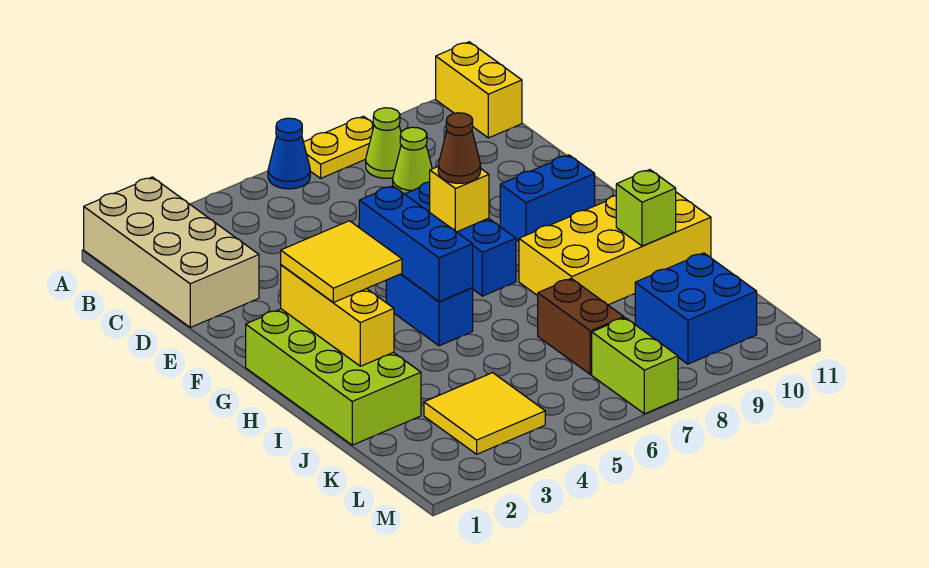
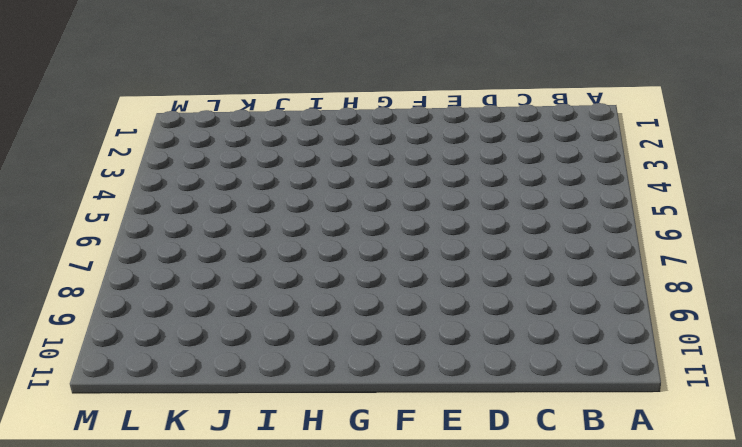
none -> tan 2x4 brick [84,177,259,327]
none -> blue 1x1 cone [268,118,310,189]
none -> yellow 1x2 plate [304,116,374,178]

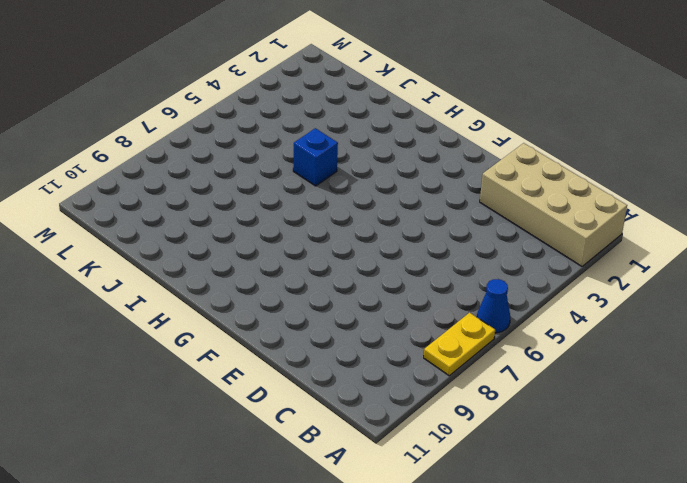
blue 1x1 brick [293,128,338,186] -> none
none -> yellow 1x2 brick [436,42,522,138]
none -> lime 1x1 cone [366,108,401,178]
none -> lime 1x1 cone [393,127,432,194]

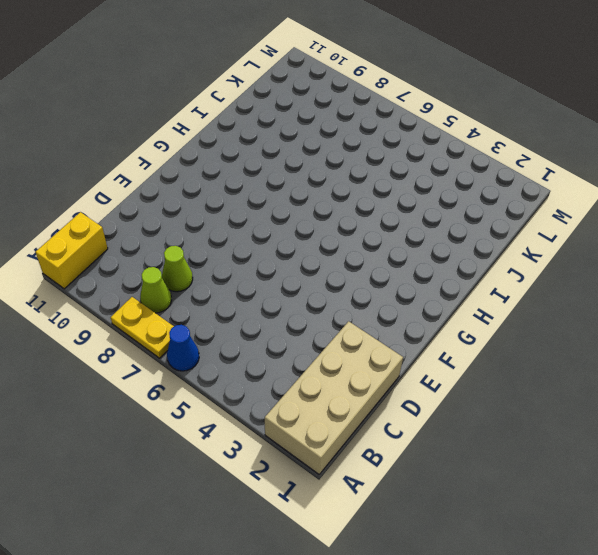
none -> blue 1x3 brick [405,182,516,296]
none -> blue 1x2 brick [500,155,595,241]
none -> lime 2x4 brick [246,309,421,445]

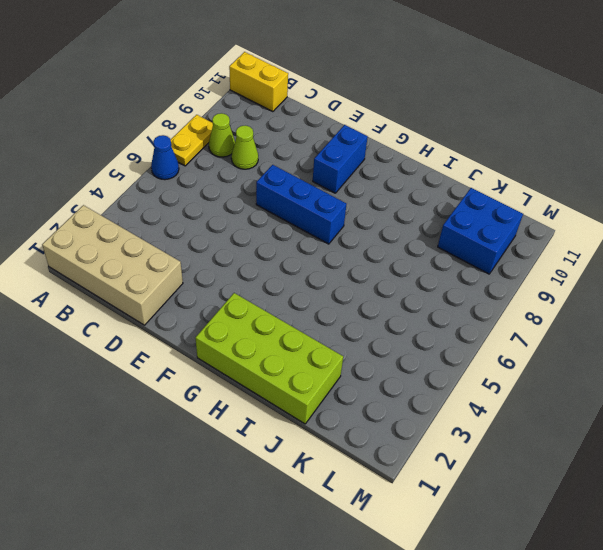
none -> blue 1x2 brick [386,274,473,346]
none -> yellow 2x4 brick [519,192,711,305]
none -> brown 1x2 brick [538,278,624,375]

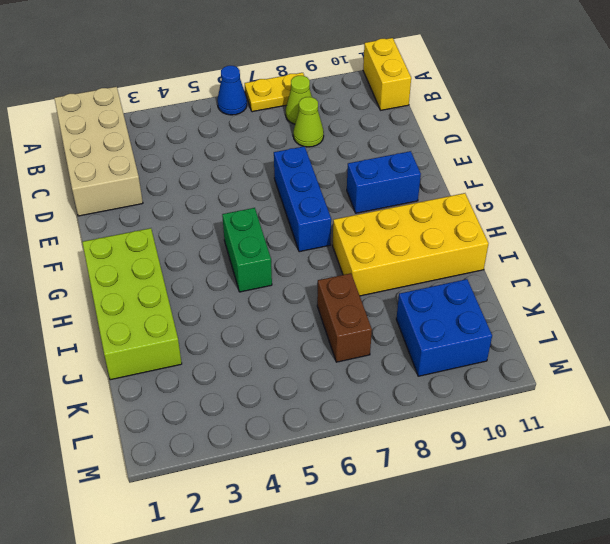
green 1x2 brick [222,208,272,292] -> blue 1x2 brick [386,274,473,346]
none -> yellow 2x2 tile [424,373,545,454]
none -> lime 1x2 brick [592,318,678,414]
none -> blue 1x3 brick [359,186,473,302]

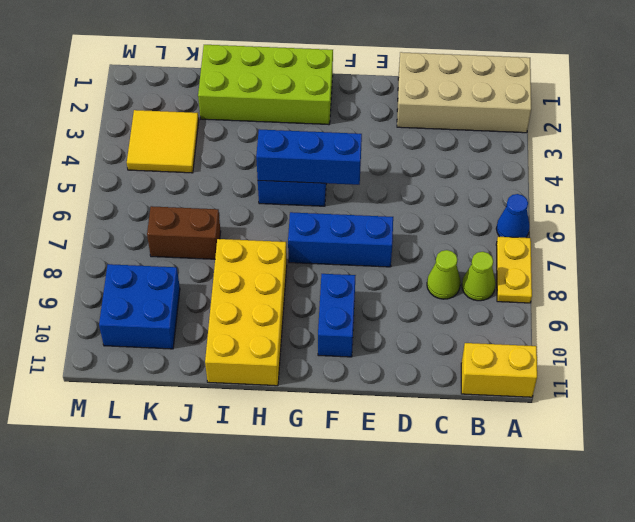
none -> lime 1x2 brick [592,318,678,414]
none -> yellow 1x1 brick [430,167,489,232]
none -> yellow 1x3 brick [281,265,394,366]

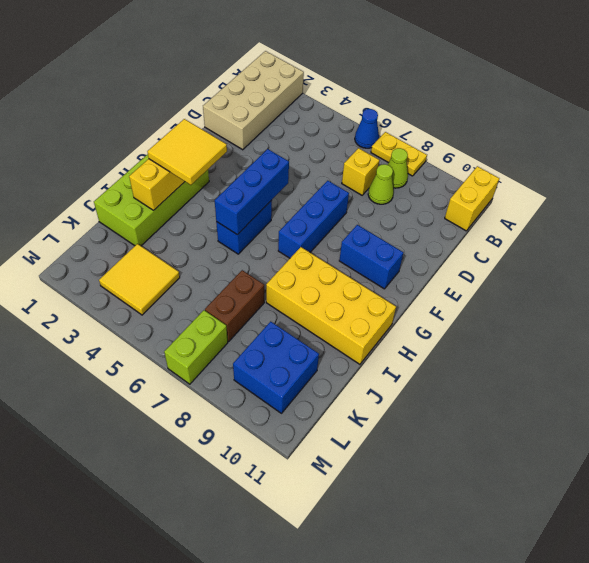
yellow 1x1 brick [342,148,379,195] -> yellow 1x1 brick moved to [430,167,489,232]
none -> lime 1x1 brick [616,170,676,246]
none -> brown 1x1 cone [438,113,481,183]

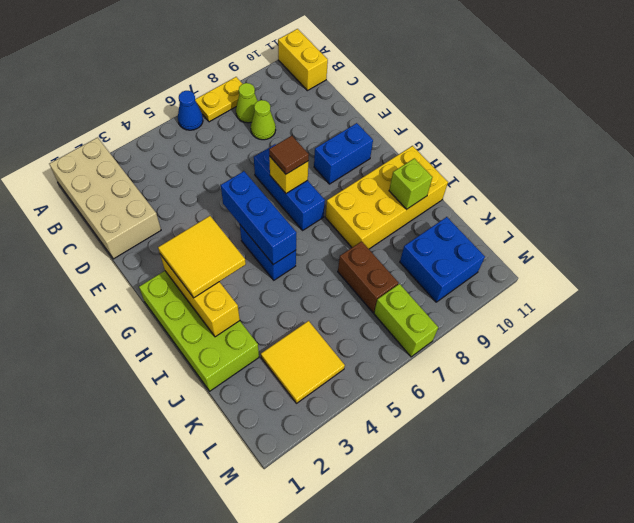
brown 1x1 tile [269,136,309,174] -> brown 1x1 cone [438,113,481,183]

